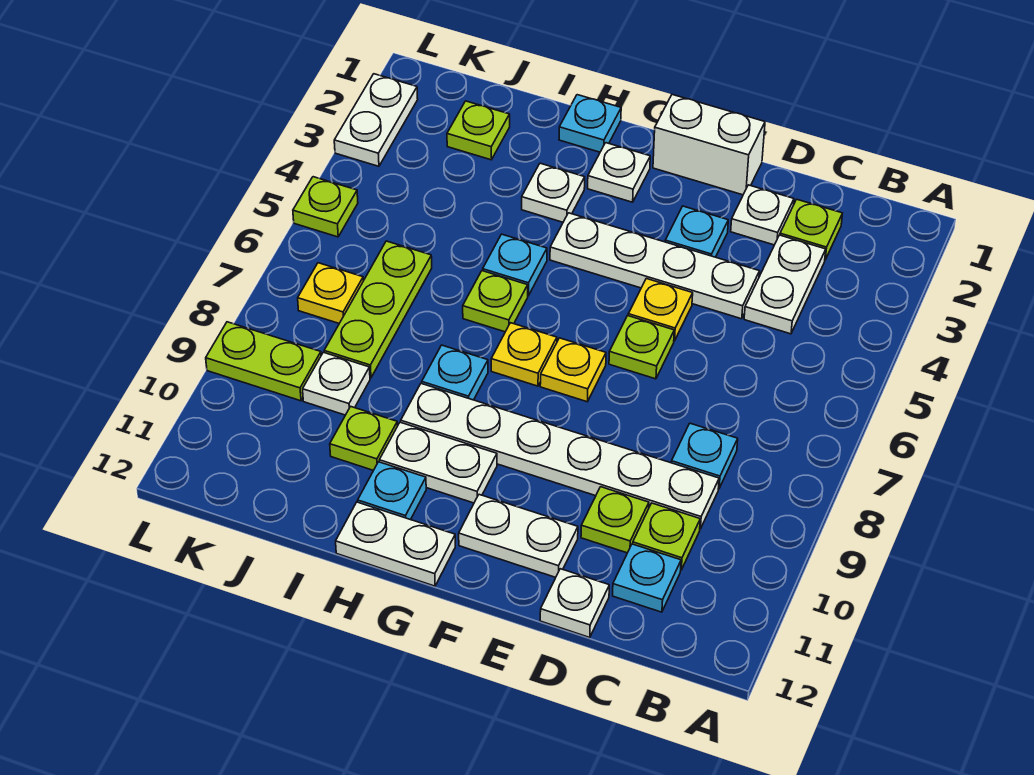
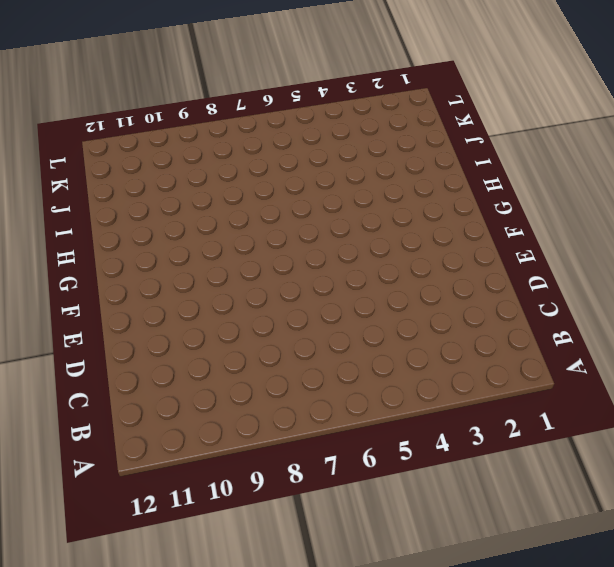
none -> lime 1x1 plate [780,199,842,260]
none -> white 1x2 plate [744,235,826,334]
none -> cyan 1x1 plate [671,423,738,489]
none -> white 1x6 plate [401,383,719,529]

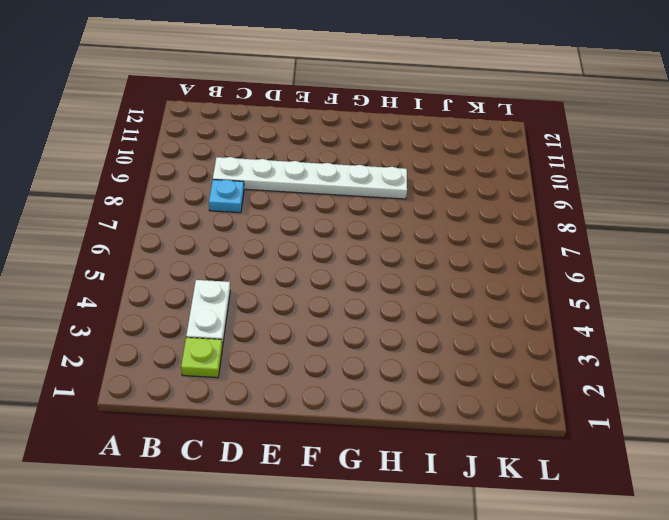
none -> lime 1x1 plate [633,503,700,570]
none -> cyan 1x1 plate [613,544,681,612]
none -> white 1x1 plate [731,185,794,245]
none -> white 1x4 plate [550,213,760,319]

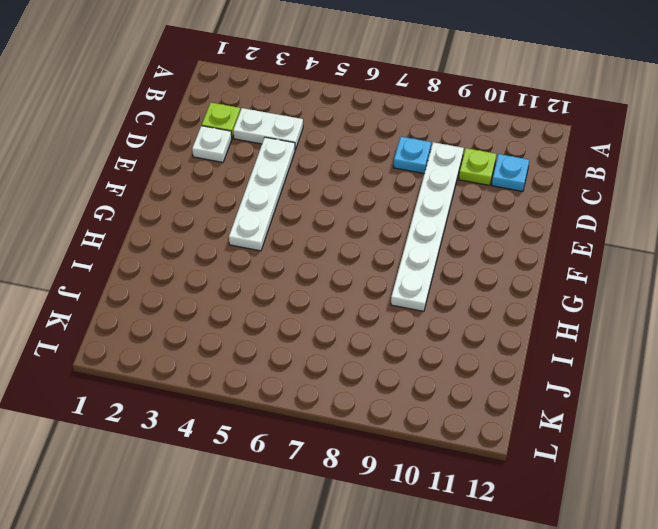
none -> lime 1x1 plate [581,487,649,553]
none -> white 1x1 plate [540,569,609,638]
none -> white 1x2 brick [653,95,765,195]
none -> cyan 1x1 plate [665,206,728,257]

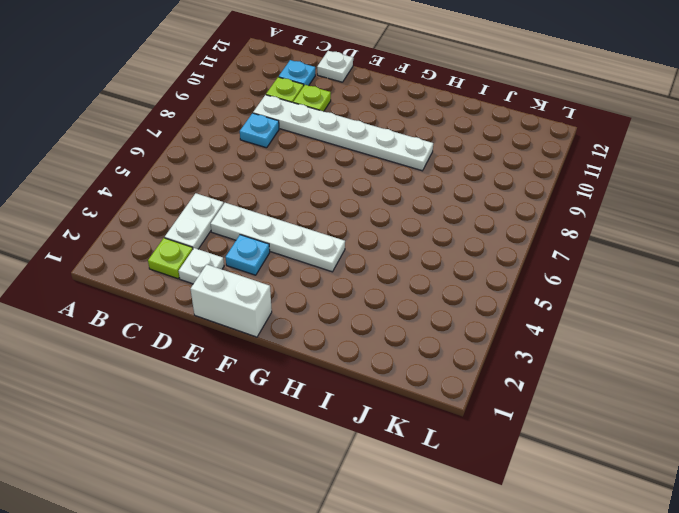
none -> yellow 1x1 plate [628,278,693,341]
none -> lime 1x1 plate [609,316,674,379]
none -> white 1x2 plate [459,495,578,577]
none -> yellow 1x1 plate [540,338,606,402]

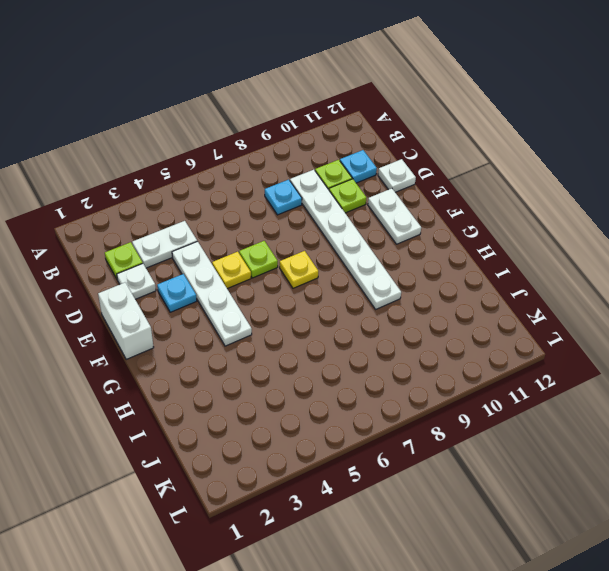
none -> white 1x1 plate [588,143,650,202]
none -> yellow 1x1 plate [491,323,557,386]
none -> white 1x2 plate [379,422,497,503]
none -> white 1x2 plate [336,502,455,586]

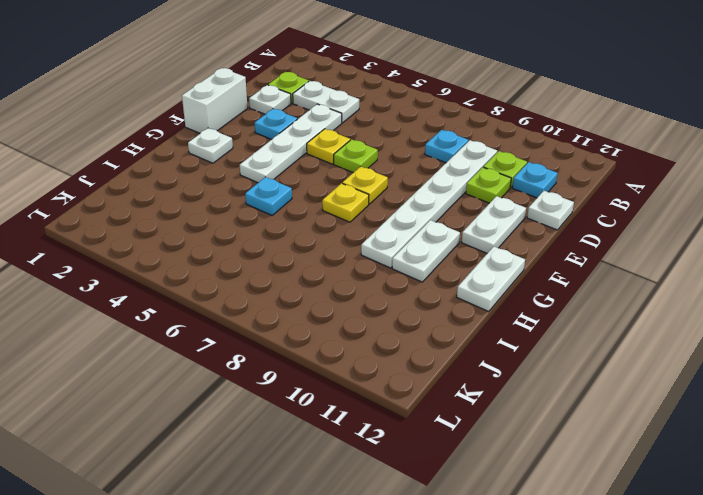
none -> cyan 1x1 plate [559,95,621,152]
none -> white 1x1 plate [522,163,585,222]
none -> lime 1x1 plate [463,271,528,332]
none -> cyan 1x1 plate [422,345,488,400]

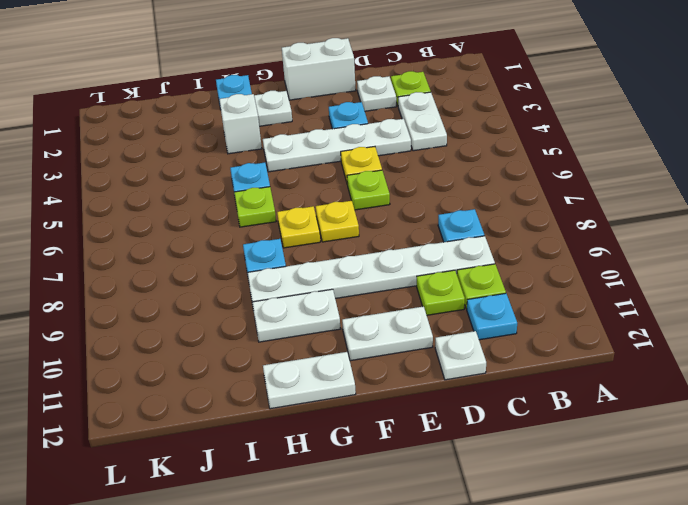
white 1x1 brick [219,94,262,154] -> white 1x1 plate [522,163,585,222]
none -> cyan 1x1 plate [358,462,426,520]
none -> lime 1x1 plate [330,406,398,470]
none -> lime 1x1 plate [447,101,510,160]
none -> lime 1x3 plate [324,241,432,378]

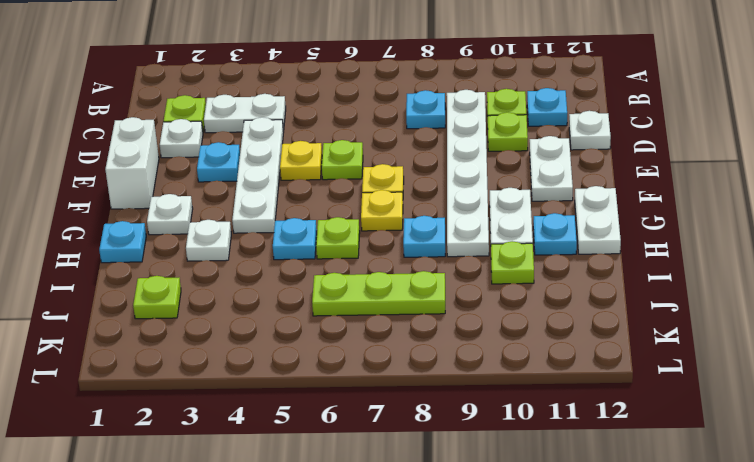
none -> white 1x1 plate [303,352,370,415]
none -> yellow 1x1 plate [298,263,363,323]
none -> lime 1x2 plate [206,322,321,401]
none -> white 1x2 plate [334,74,418,166]

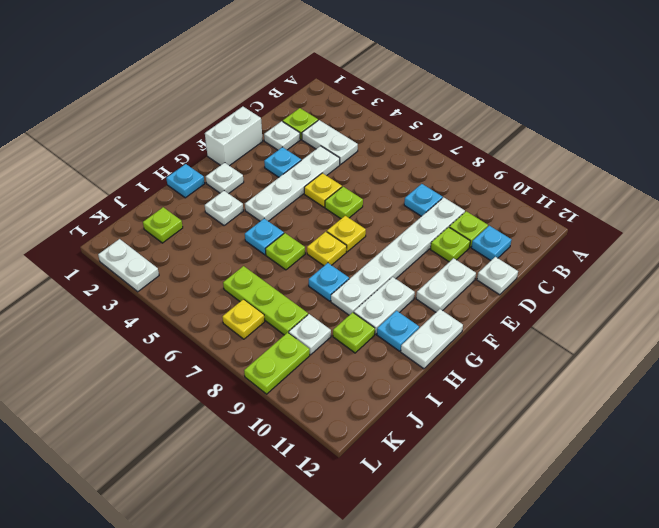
none -> lime 1x1 plate [293,177,358,237]

